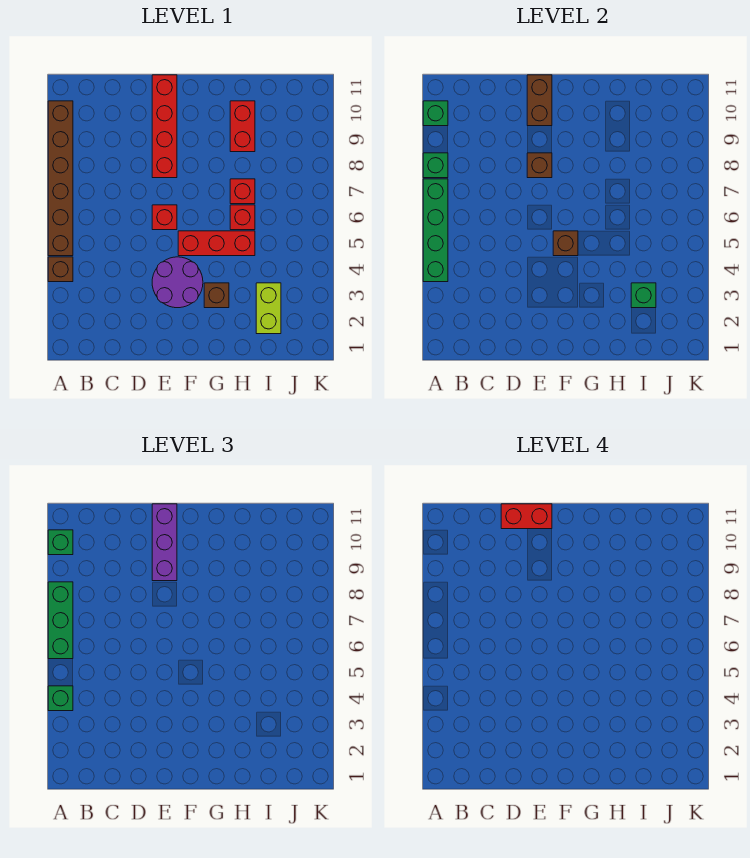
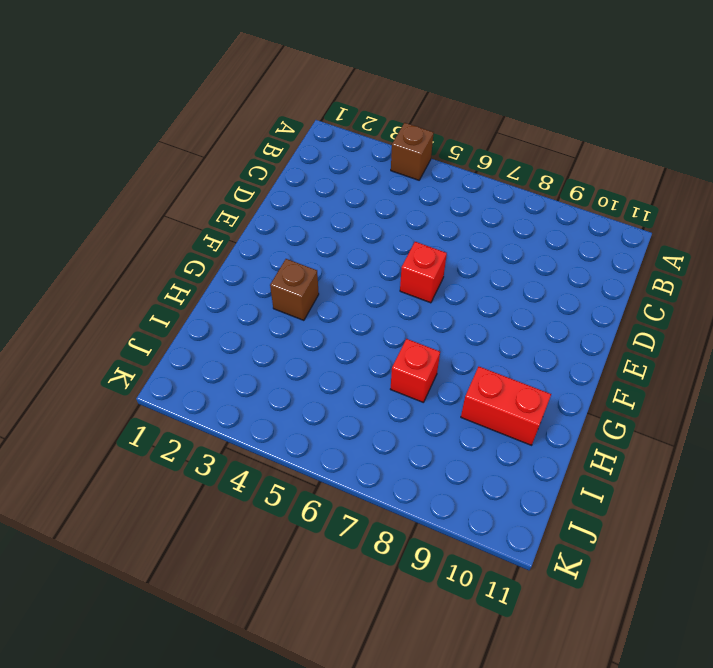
none -> brown 1x6 brick [48,101,73,256]
none -> purple 2x2 round brick [152,257,203,308]
none -> red 1x4 brick [152,75,177,178]

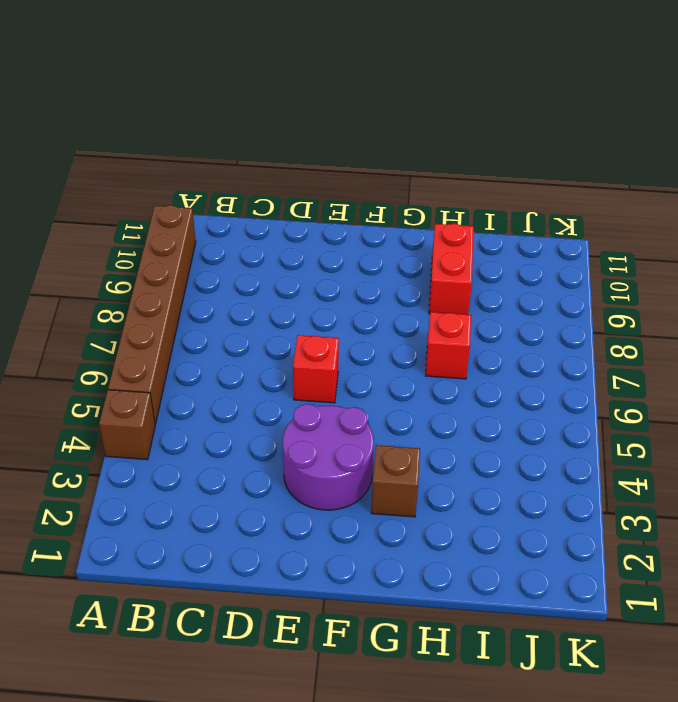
none -> red 1x4 brick [152,75,177,178]
none -> red 1x3 brick [178,231,255,256]
none -> red 1x1 brick [230,205,255,230]

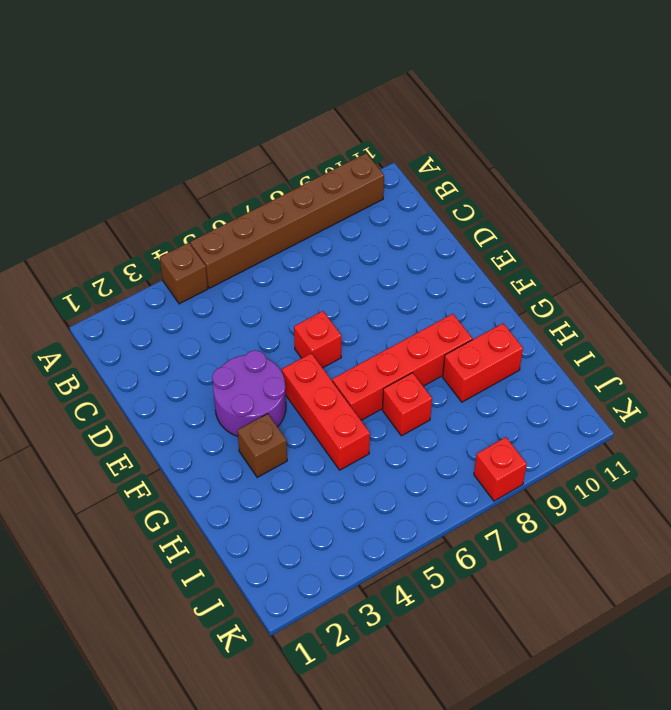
red 1x4 brick [332,314,472,420] -> red 1x4 brick moved to [152,75,177,178]
red 1x1 brick [474,437,527,501] -> red 1x1 brick moved to [230,205,255,230]
none -> lime 1x2 brick [256,283,281,334]
none -> green 1x4 brick [423,179,448,282]
none -> green 1x1 brick [423,153,448,178]

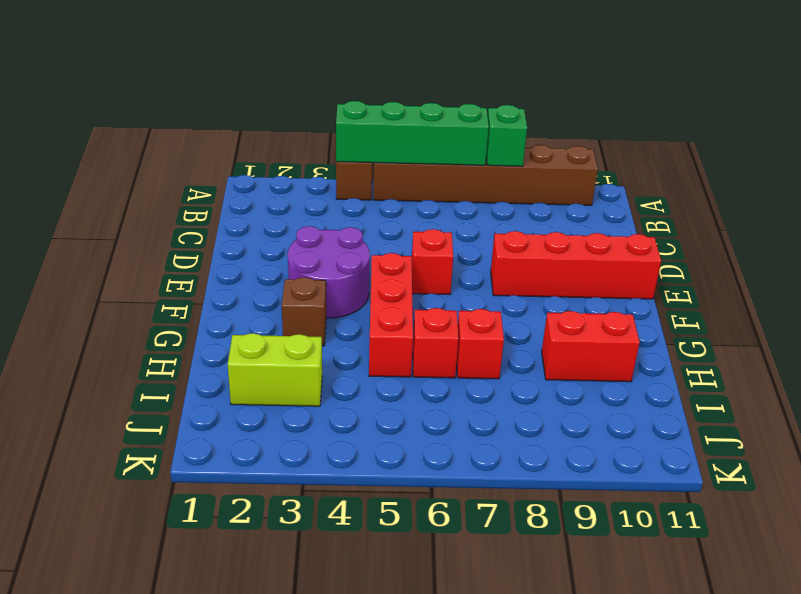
none -> green 1x1 brick [423,101,448,126]
none -> brown 1x1 brick [527,153,552,178]
none -> brown 1x2 brick [527,75,552,126]

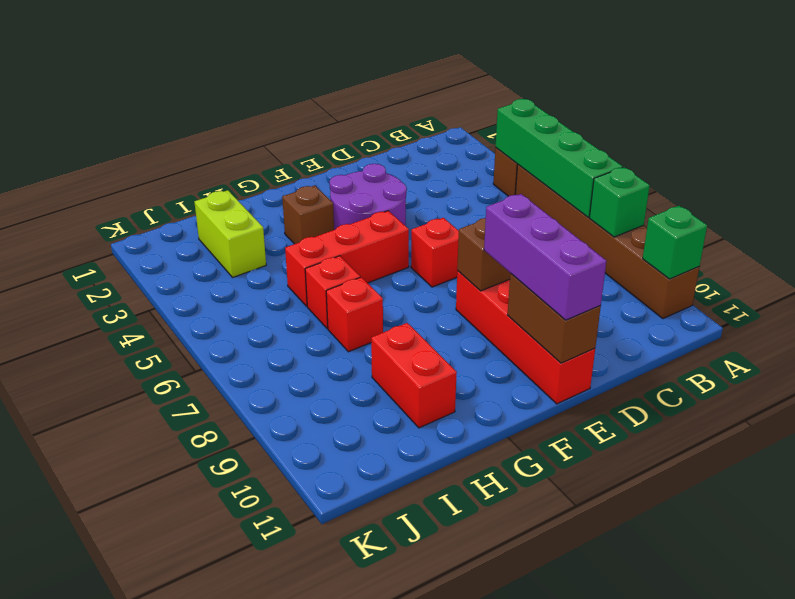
none -> brown 1x1 brick [553,231,578,256]
none -> green 1x1 brick [631,283,656,308]
none -> green 1x1 brick [48,686,73,711]

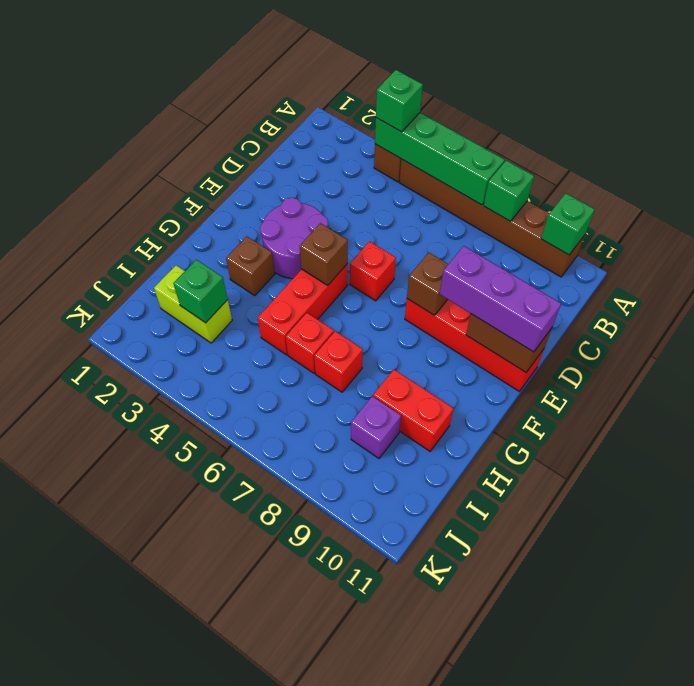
purple 1x1 brick [351,396,401,458] -> none
none -> green 1x3 brick [48,582,73,659]
none -> green 1x1 brick [48,530,73,555]
none -> red 1x2 brick [501,504,552,529]

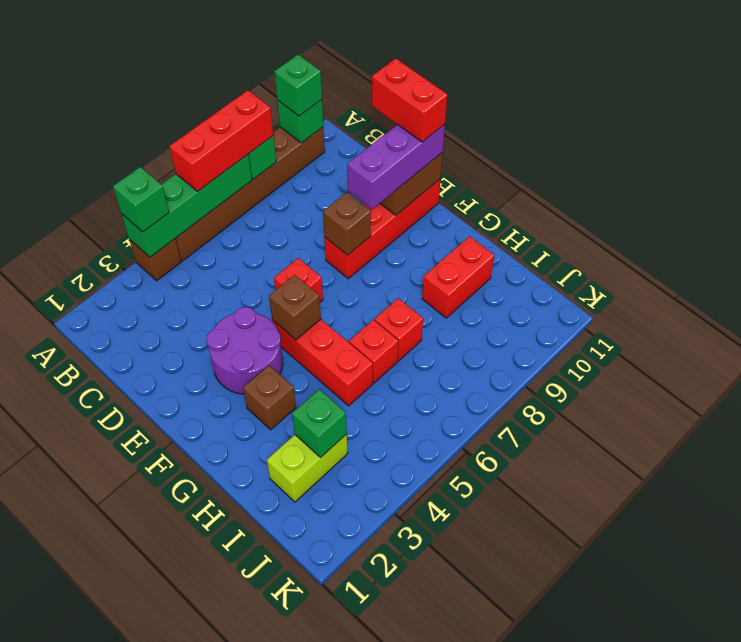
red 1x3 brick [169,90,273,191] -> green 1x3 brick [48,582,73,659]

